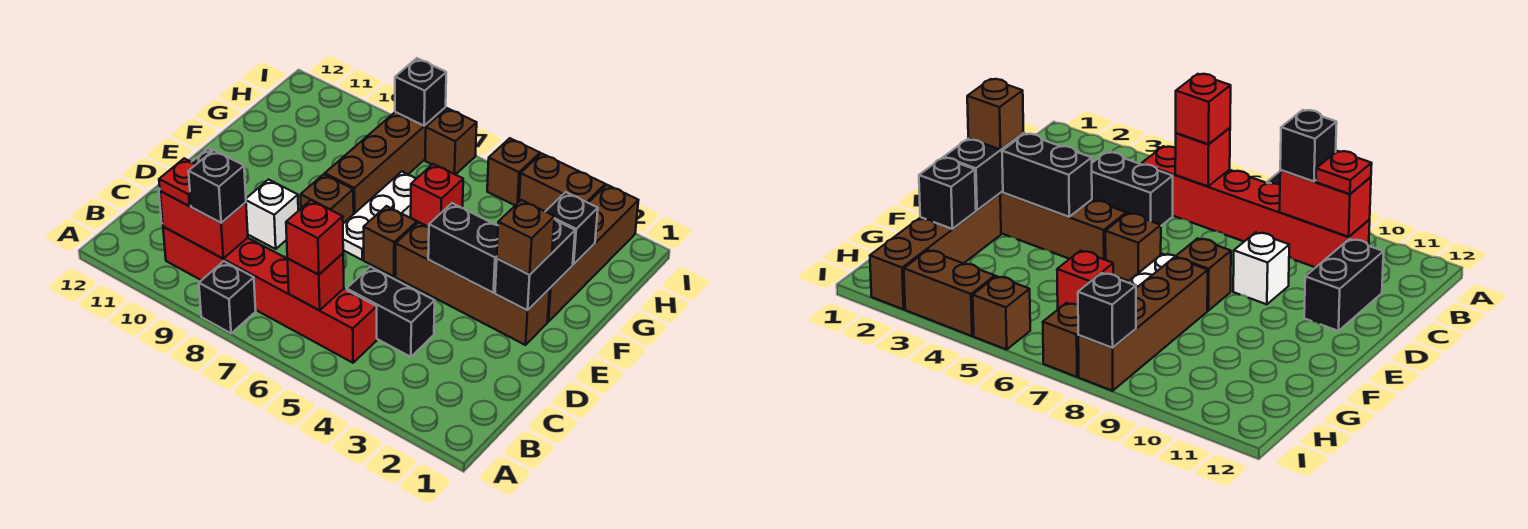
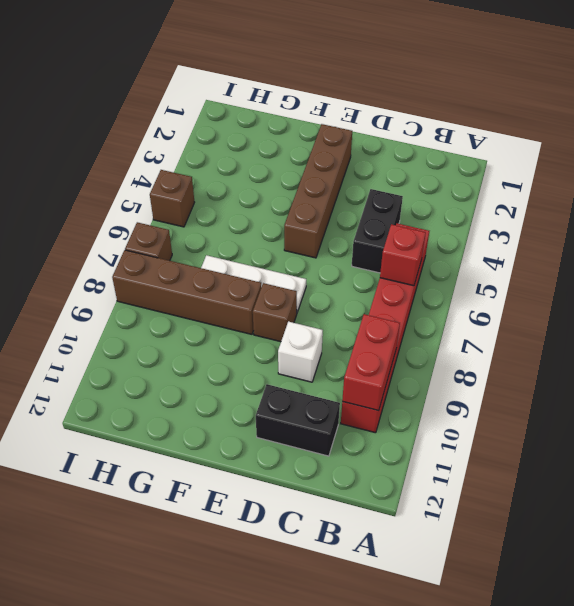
none -> black 1x1 brick [199,261,256,333]
none -> brown 1x1 brick [364,206,417,276]
none -> brown 1x4 brick [548,185,639,322]

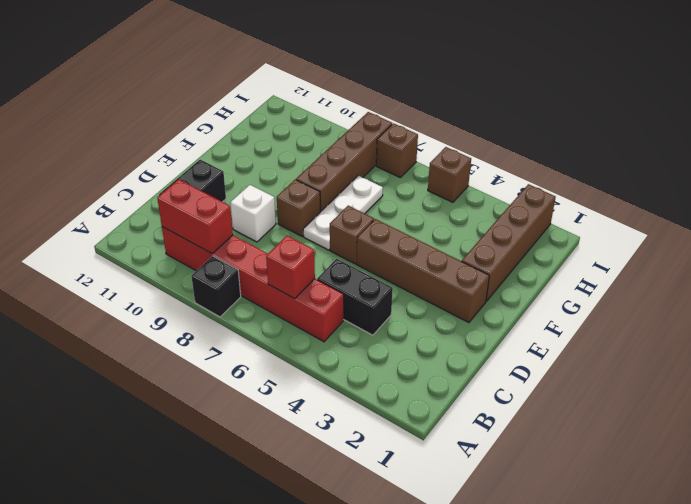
none -> red 1x1 brick [411,164,463,227]
none -> brown 1x2 brick [519,154,605,211]
none -> black 1x2 brick [495,219,575,310]

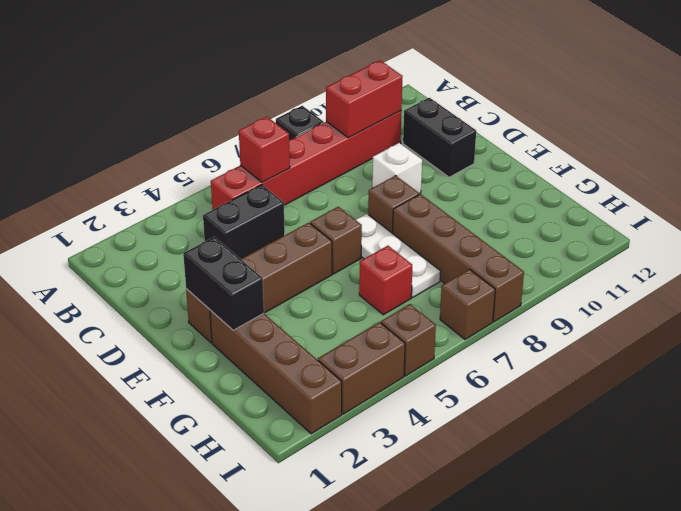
none -> black 1x2 brick [428,203,498,293]
none -> black 1x1 brick [545,192,598,264]
none -> black 1x1 brick [395,58,446,126]

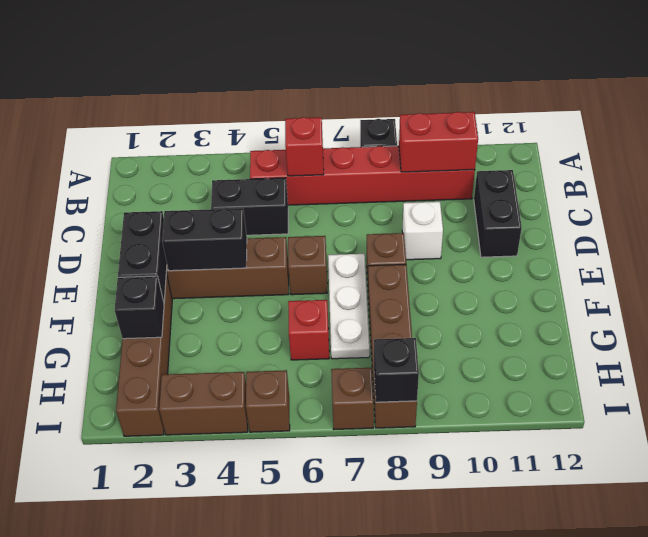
none -> red 1x1 brick [286,200,343,275]
none -> black 1x1 brick [189,150,246,223]
none -> red 1x1 plate [159,158,196,206]

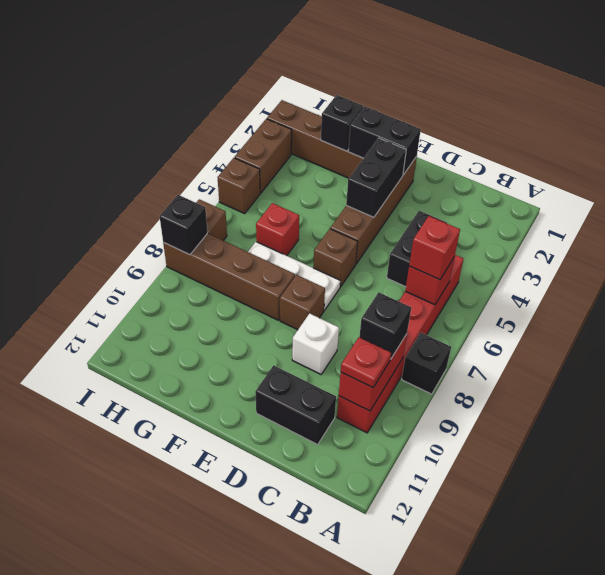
none -> brown 1x1 brick [497,200,554,274]

